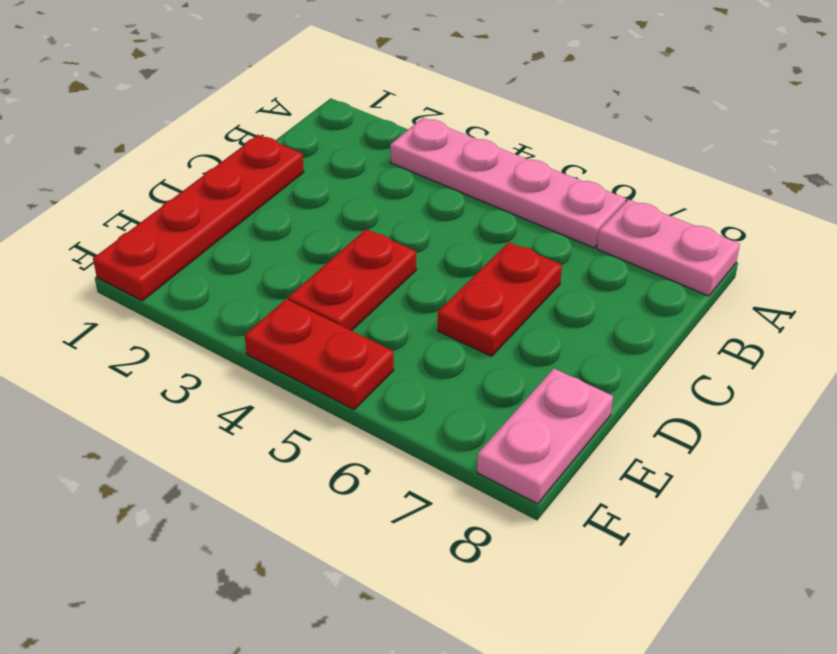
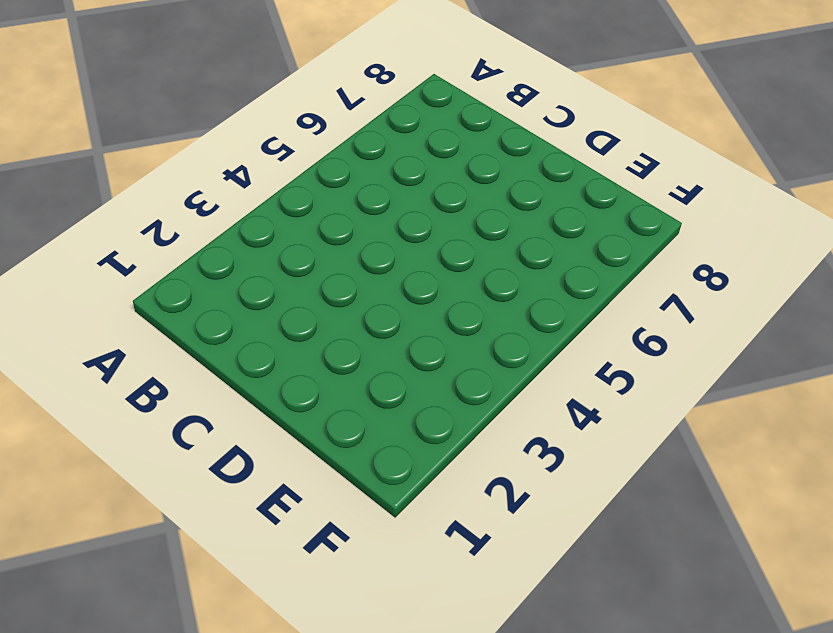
none -> pink 1x4 plate [390,118,626,248]
none -> pink 1x2 plate [597,199,740,296]

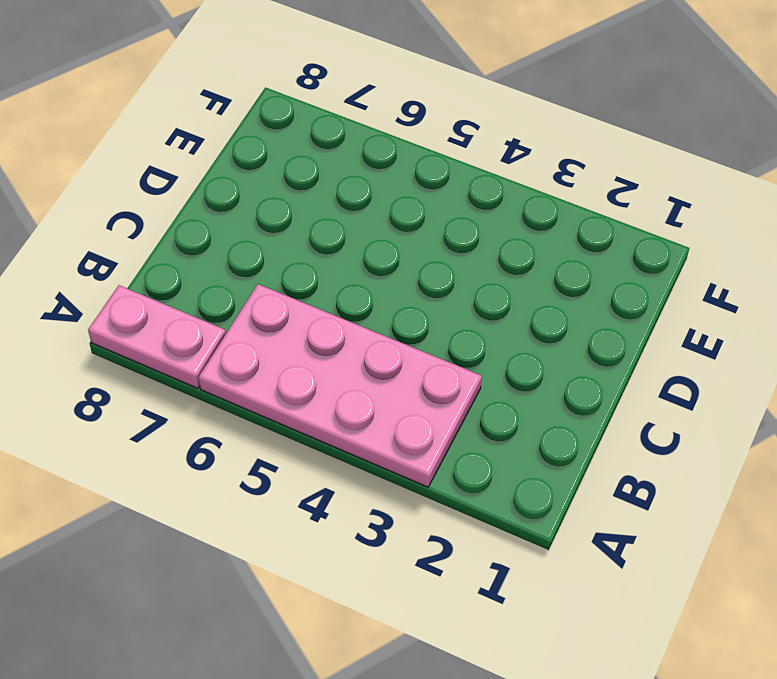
pink 2x4 plate [199,284,482,487] -> pink 1x4 plate [390,118,626,248]
none -> red 1x4 plate [93,135,304,301]
none -> red 1x2 plate [438,242,562,356]

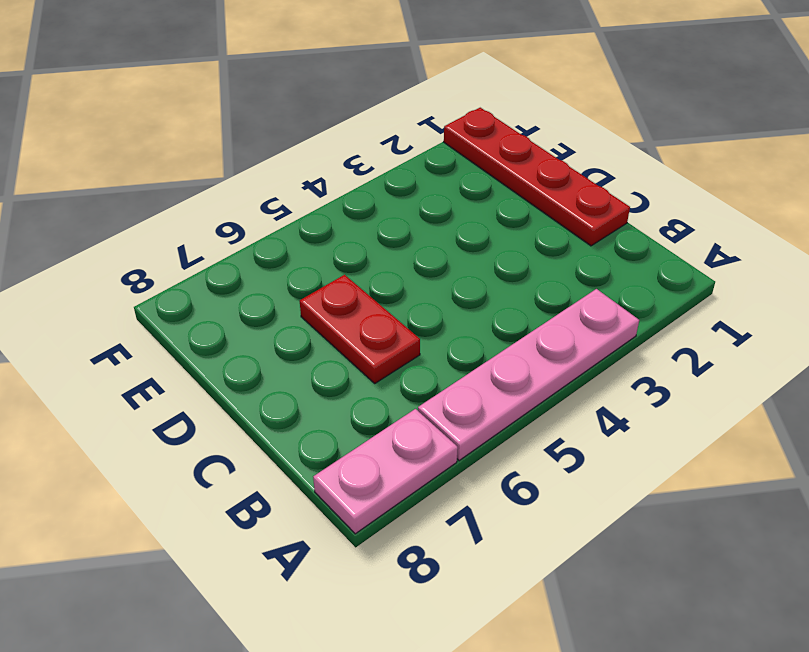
none -> red 1x2 plate [288,229,416,331]
none -> pink 1x2 plate [477,369,613,504]

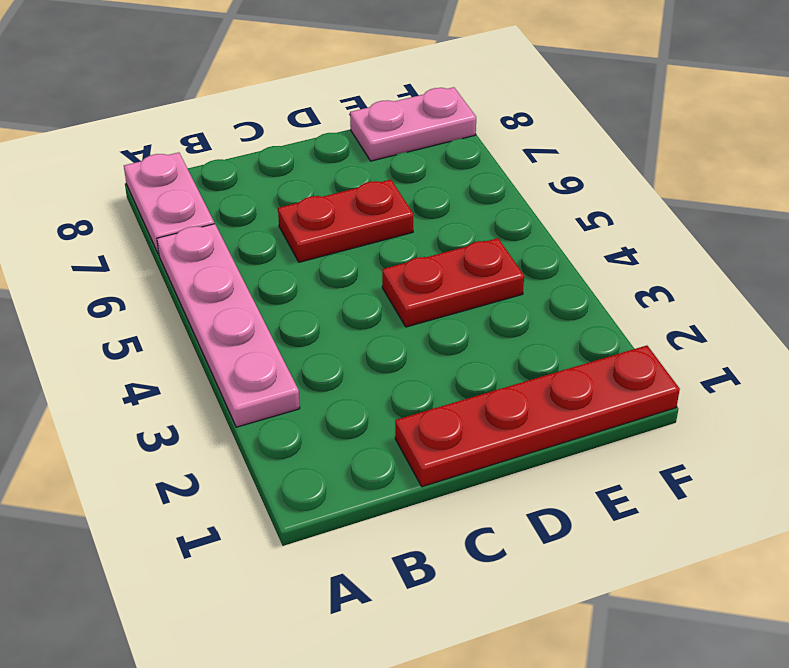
none -> red 1x2 plate [244,299,394,409]

